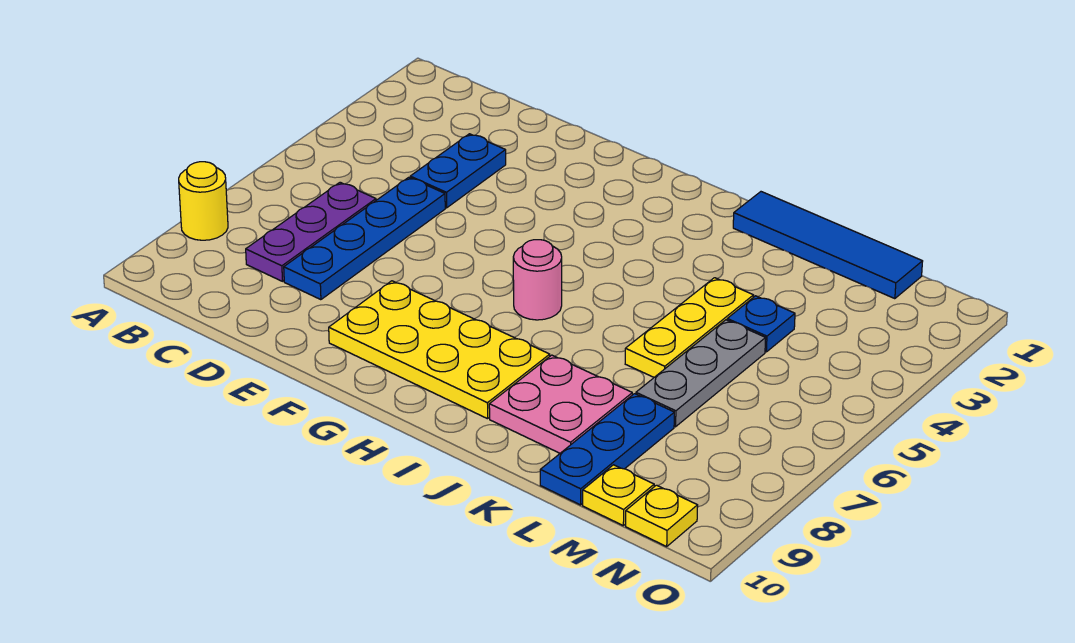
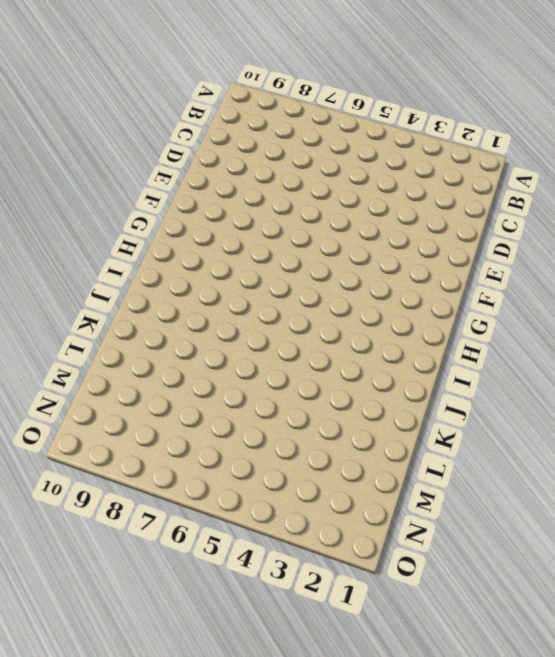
none -> yellow 1x1 round brick [179,162,228,240]
none -> purple 1x3 plate [246,182,376,281]
none -> blue 1x2 plate [410,134,506,208]

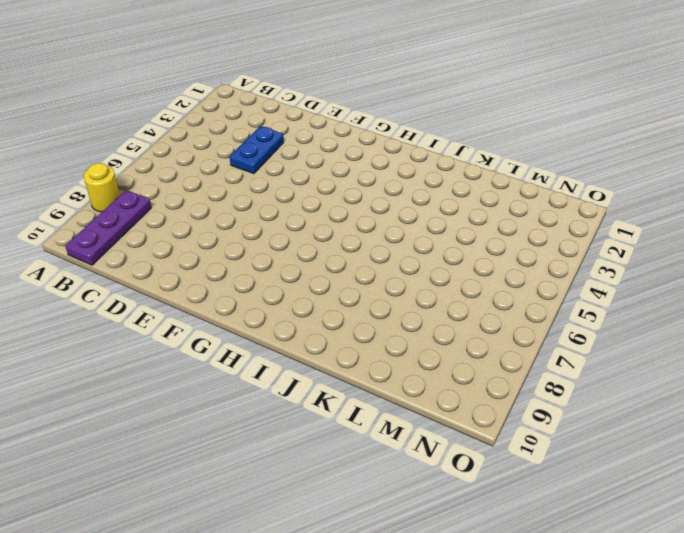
purple 1x3 plate [65,190,151,265] -> purple 1x3 plate moved to [246,182,376,281]
none -> blue 1x4 plate [284,177,445,300]
none -> yellow 2x4 plate [329,281,550,419]
none -> pink 1x1 round brick [513,240,562,320]

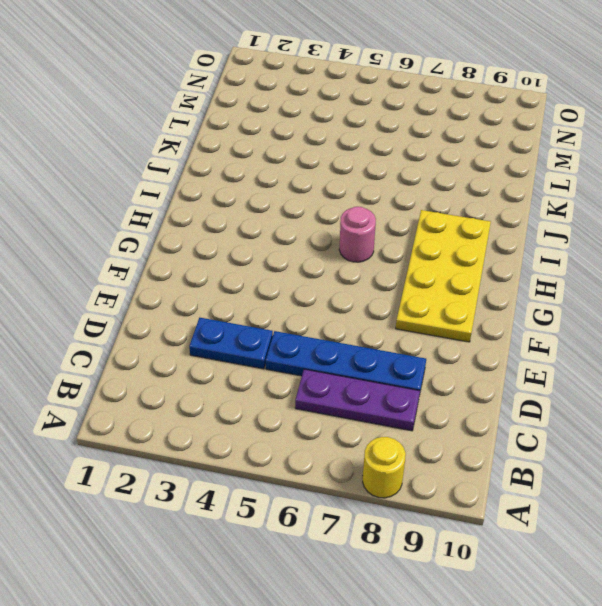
none -> blue 1x4 tile [733,192,923,299]
none -> pink 2x2 plate [489,355,632,453]
none -> yellow 1x3 plate [625,278,754,377]

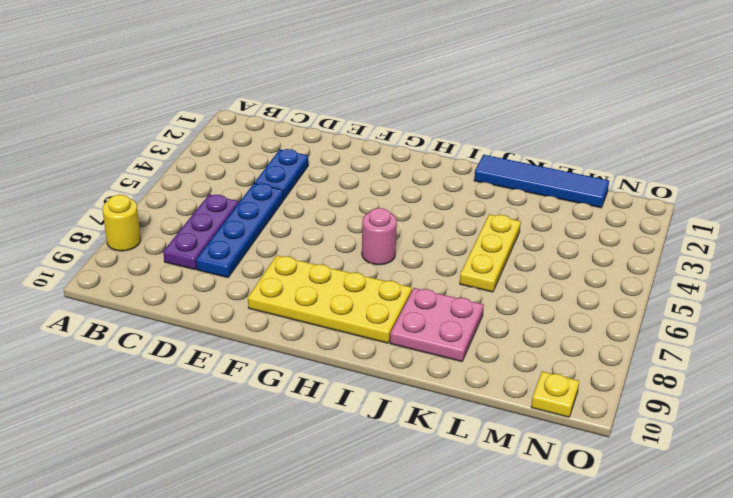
none -> blue 1x1 plate [727,296,795,352]
none -> grey 1x3 plate [636,320,766,427]
none -> blue 1x3 plate [540,394,674,505]

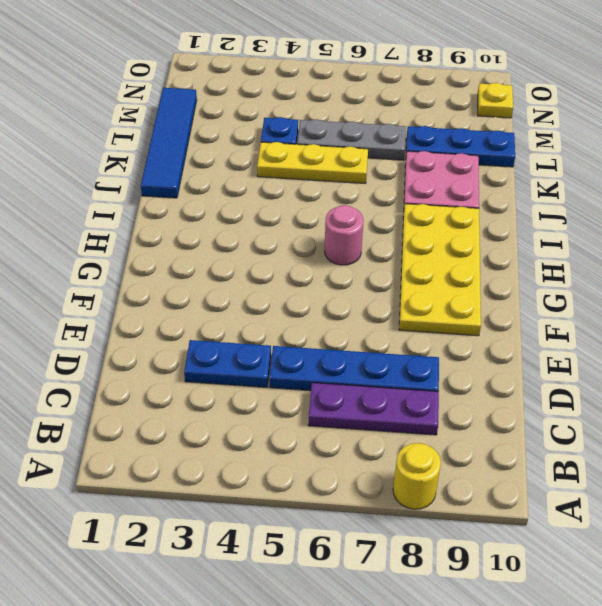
none -> yellow 1x1 plate [583,465,654,525]

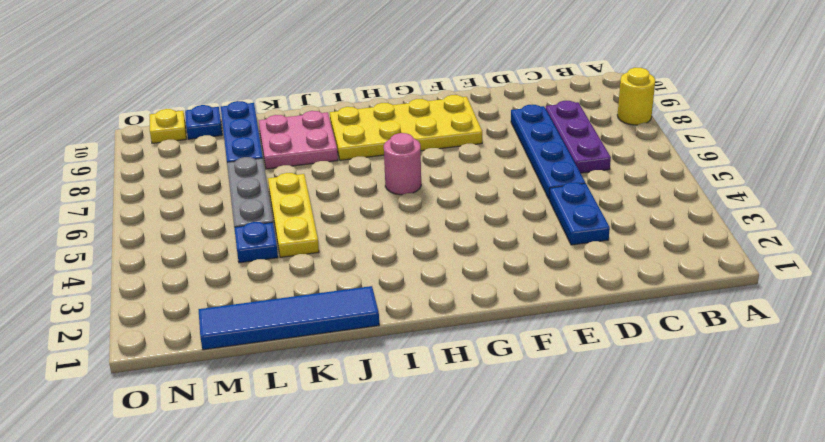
blue 1x1 plate [185,105,222,139] -> yellow 1x1 plate [583,465,654,525]

